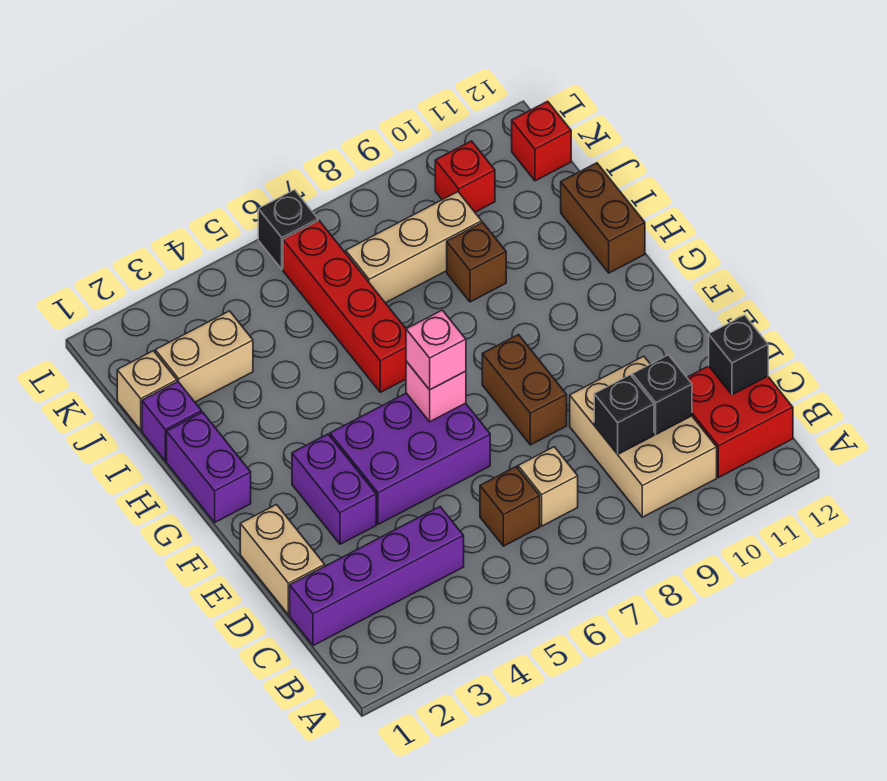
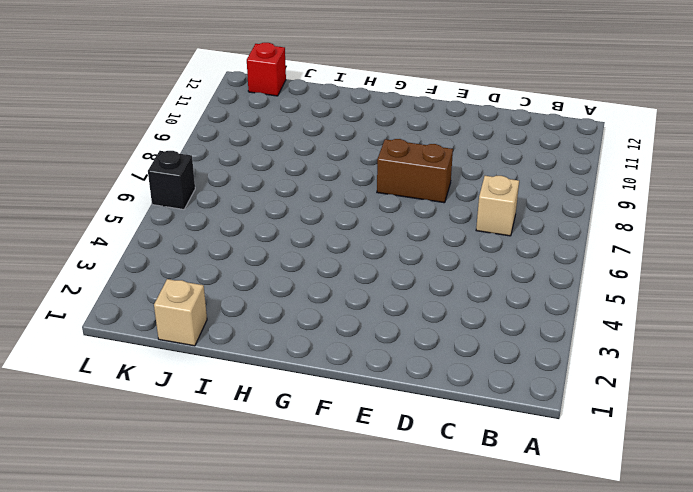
none -> tan 2x3 brick [570,356,717,517]
none -> red 2x2 brick [687,366,793,478]
none -> purple 1x4 brick [290,507,464,646]

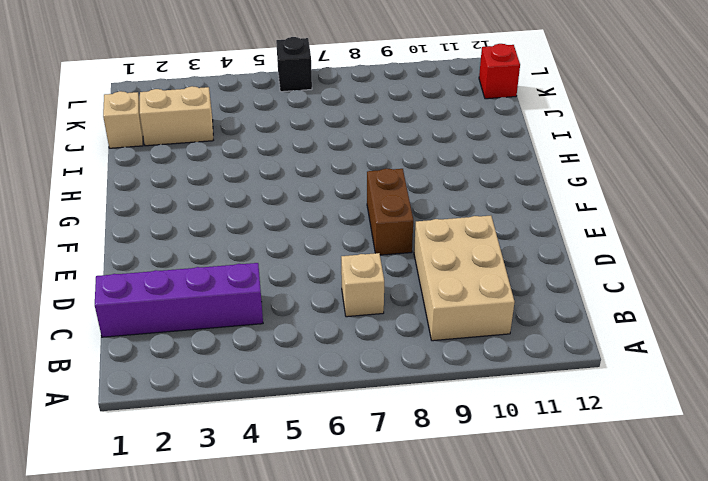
none -> red 2x2 brick [687,366,793,478]
none -> brown 1x1 brick [480,467,540,546]
none -> tan 1x2 brick [240,505,325,615]

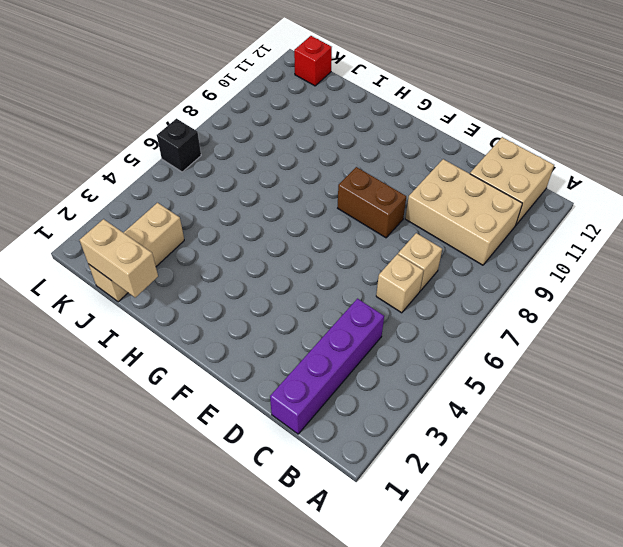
tan 2x2 brick [470,137,554,225] -> red 2x2 brick [687,366,793,478]
tan 1x1 brick [376,254,424,313] -> brown 1x1 brick [480,467,540,546]
tan 1x2 brick [80,219,158,298] -> tan 1x2 brick moved to [240,505,325,615]
none -> purple 1x2 brick [292,434,376,544]
none -> purple 2x3 brick [330,393,490,524]
none -> purple 1x2 brick [166,412,251,522]

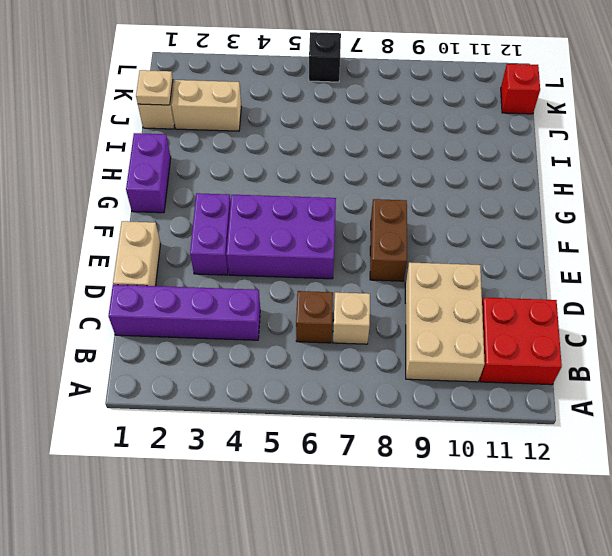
tan 1x1 plate [136,70,173,105] -> none
none -> red 1x4 brick [283,221,406,392]
none -> brown 1x2 brick [561,163,645,273]
none -> purple 1x1 brick [142,382,202,461]

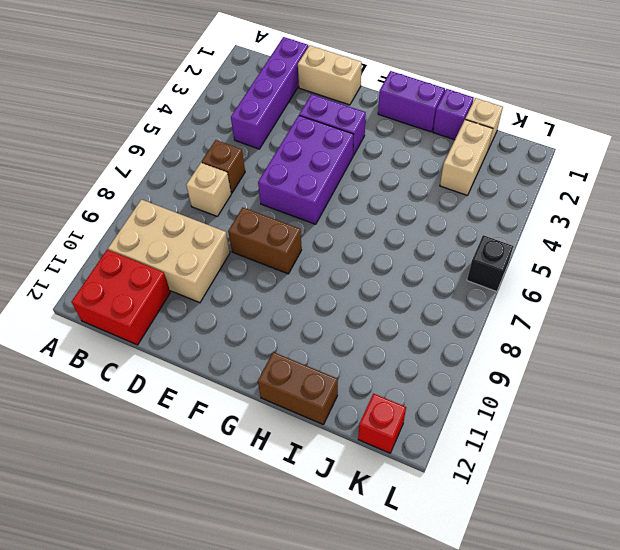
none -> red 1x4 brick [283,221,406,392]
none -> brown 1x1 brick [447,222,506,302]
none -> tan 1x3 brick [346,192,482,303]

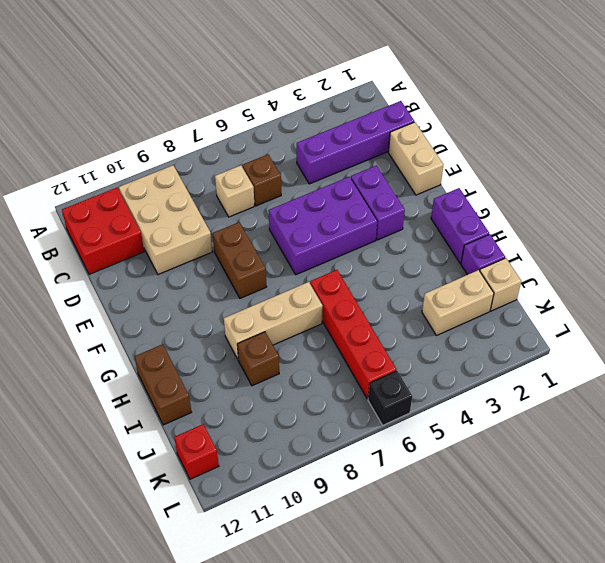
tan 1x3 brick [224,282,323,360] -> tan 1x3 brick moved to [346,192,482,303]
none -> red 1x1 brick [435,141,495,212]
none -> black 1x1 brick [594,375,654,454]
none -> black 1x1 brick [632,355,692,434]

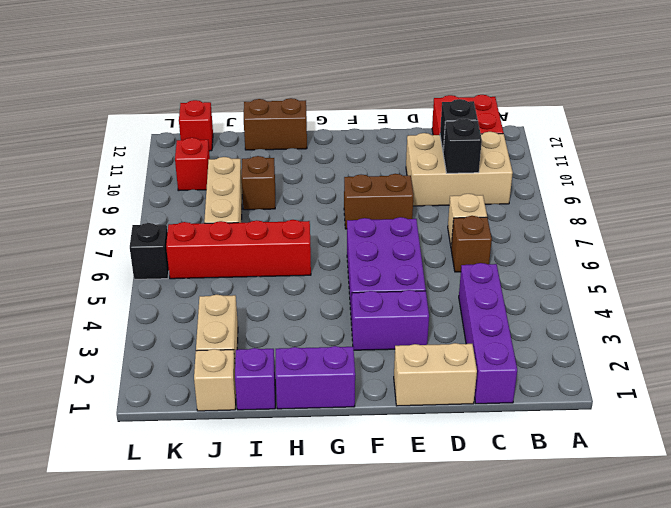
none -> black 1x1 brick [709,315,768,395]
none -> pink 1x1 brick [406,361,466,422]
none -> pink 1x1 brick [406,310,466,390]

